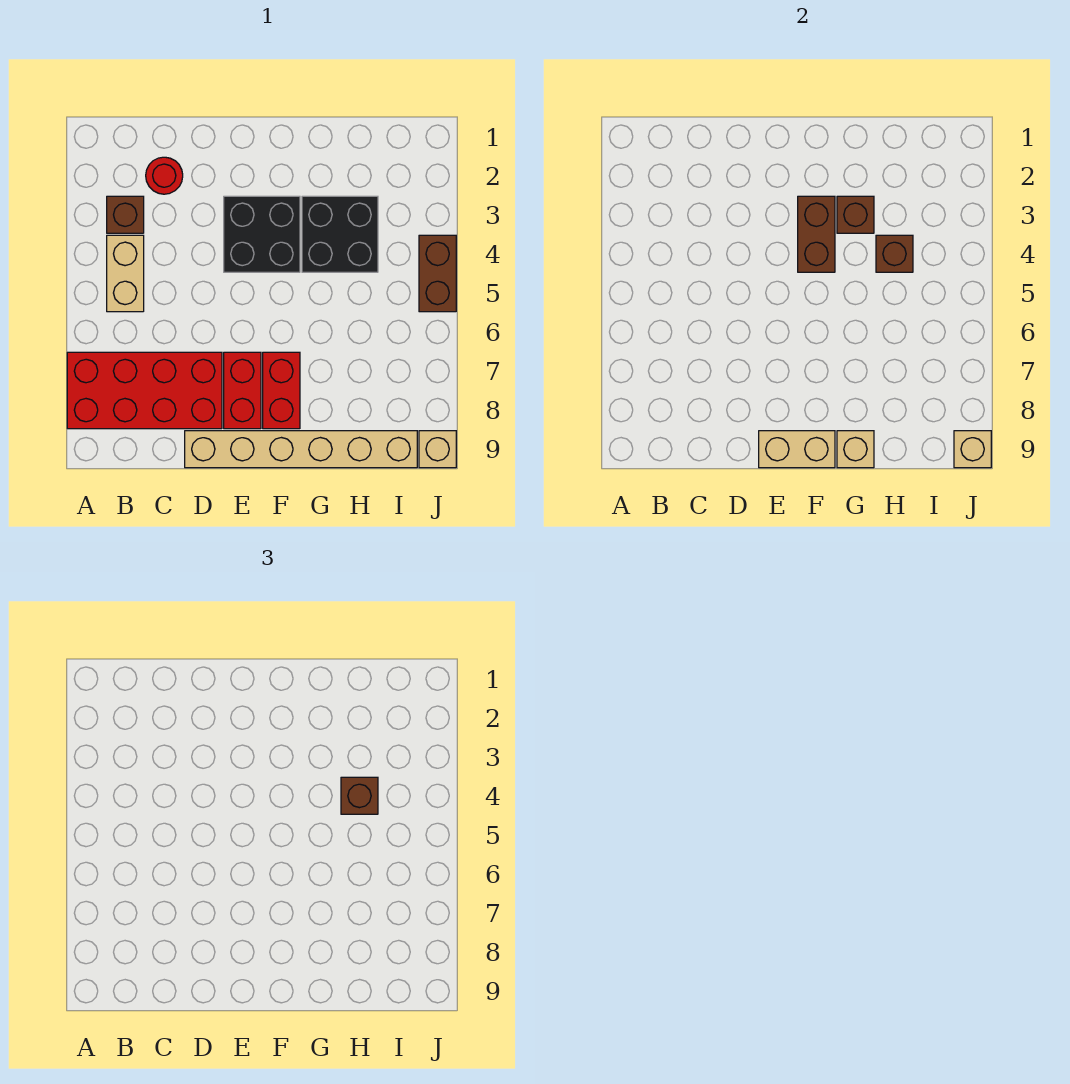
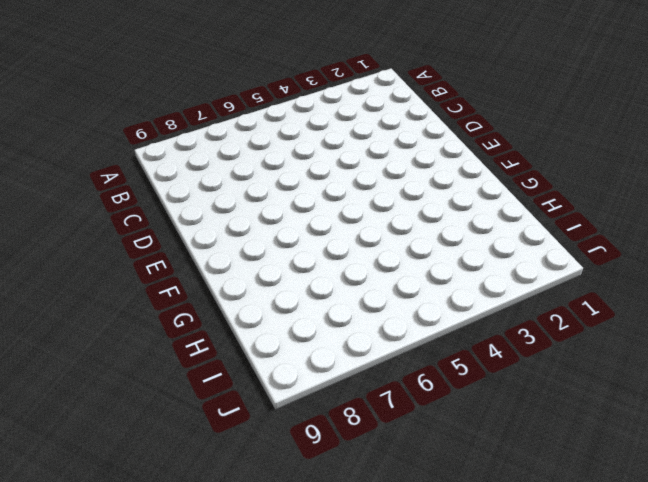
none -> red 2x4 brick [67,352,222,429]
none -> brown 1x1 brick [107,196,144,233]
none -> tan 1x2 brick [107,235,144,312]

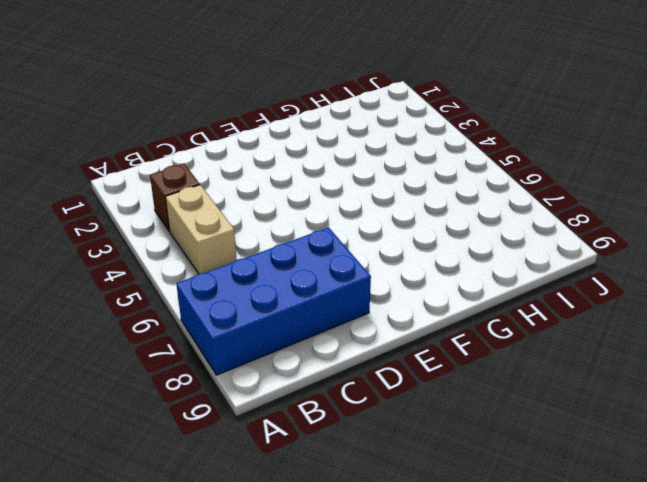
blue 2x4 brick [176,227,371,375] -> red 2x4 brick [67,352,222,429]
none -> red 1x1 round brick [146,157,183,194]
none -> tan 1x6 brick [185,431,417,468]
none -> black 2x2 brick [224,196,300,272]

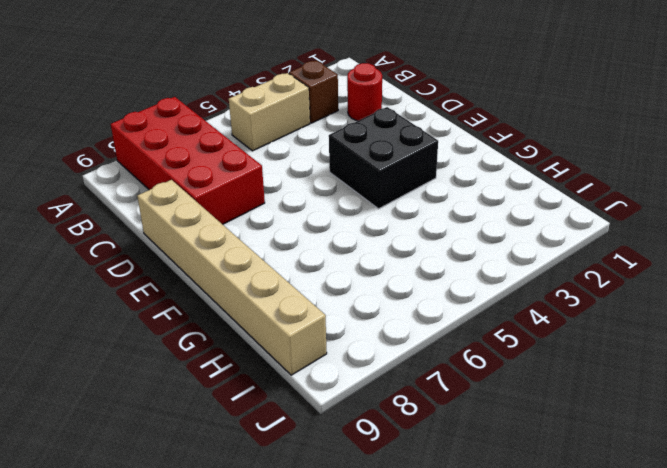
none -> red 1x2 brick [224,352,261,429]
none -> red 1x2 brick [263,352,300,429]
none -> black 2x2 brick [302,196,378,272]

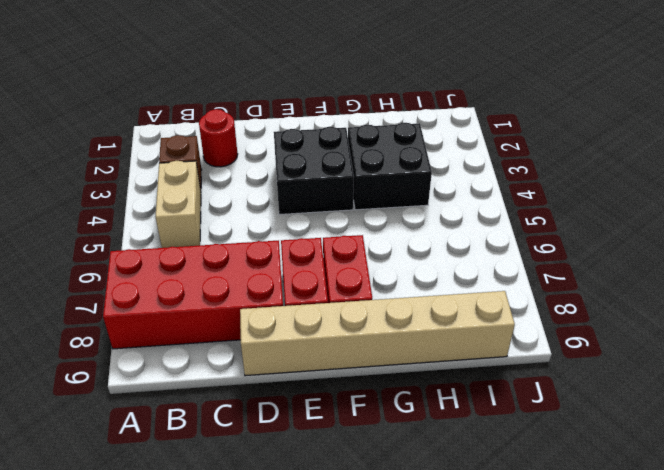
none -> brown 1x2 brick [419,235,456,312]
none -> tan 1x1 brick [419,431,456,468]
none -> tan 1x2 brick [759,431,835,468]

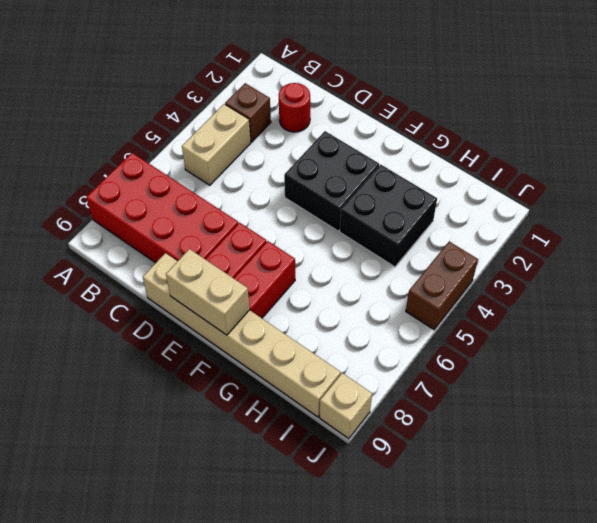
none -> brown 1x2 brick [798,196,835,272]
none -> brown 1x1 brick [837,196,874,233]
none -> tan 1x1 brick [837,431,874,468]

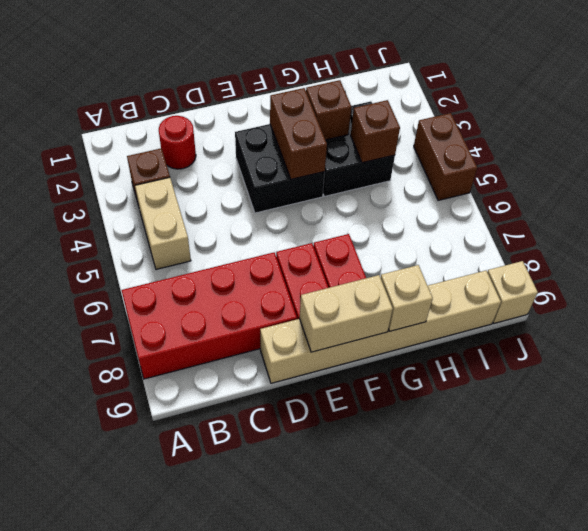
none -> tan 1x1 brick [954,431,991,468]
none -> brown 1x1 brick [341,777,378,814]

